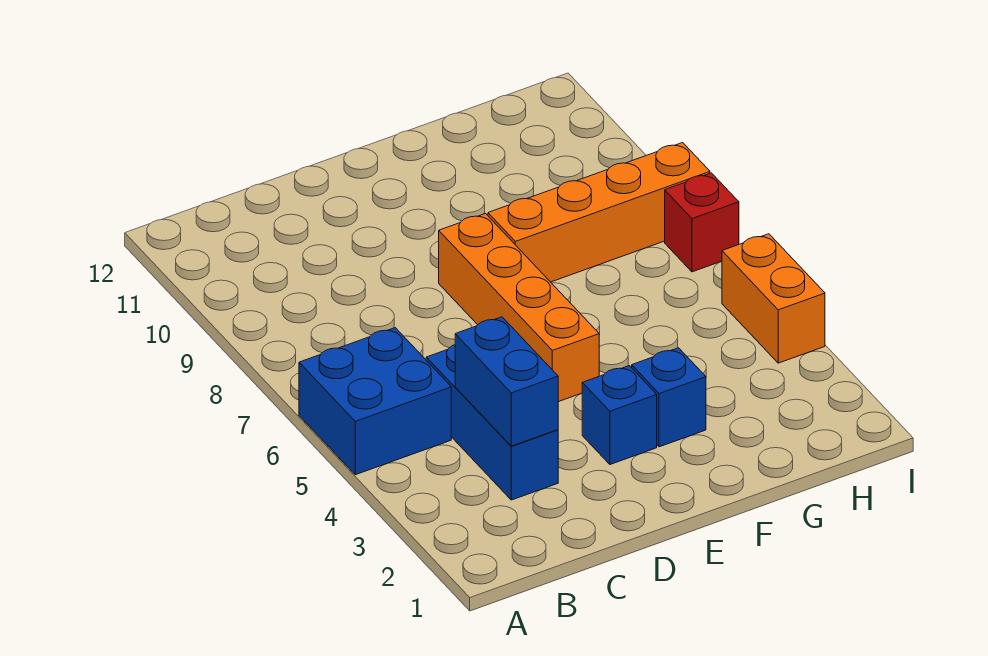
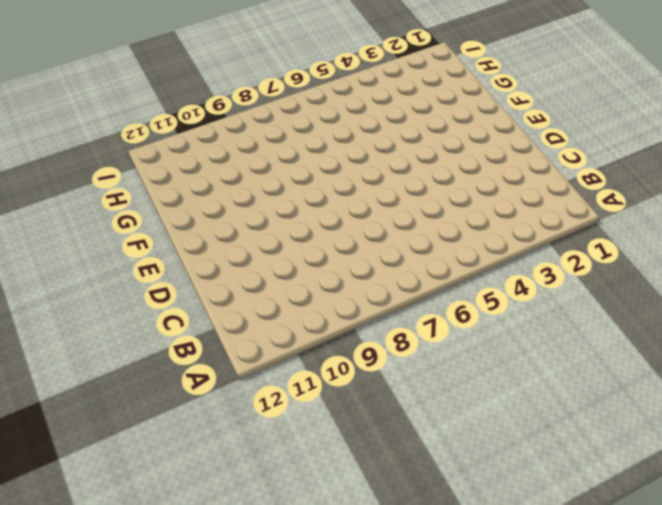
none -> blue 2x2 brick [299,328,451,475]
none -> blue 1x3 brick [426,345,558,500]

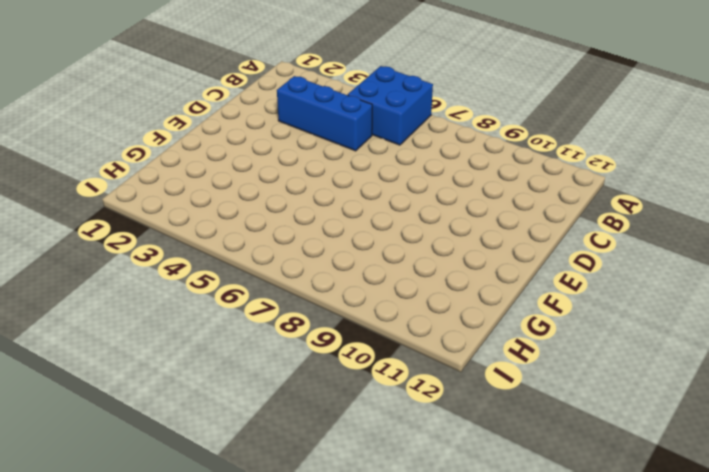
none -> blue 1x1 brick [582,366,657,464]
none -> orange 1x4 brick [439,214,599,402]

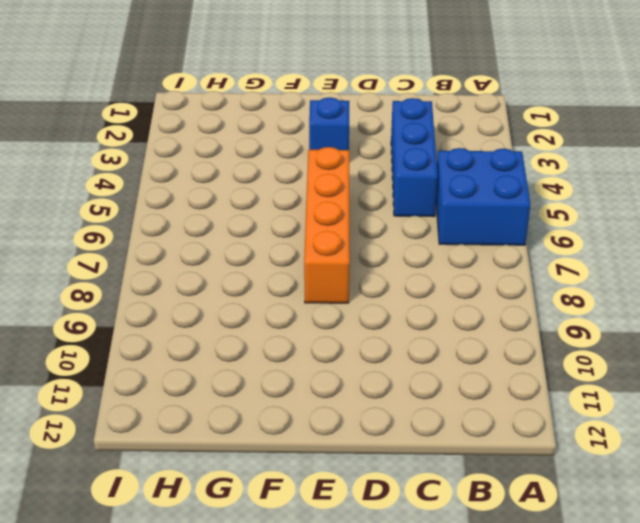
none -> blue 1x1 brick [632,348,706,447]
none -> orange 1x4 brick [488,143,710,282]

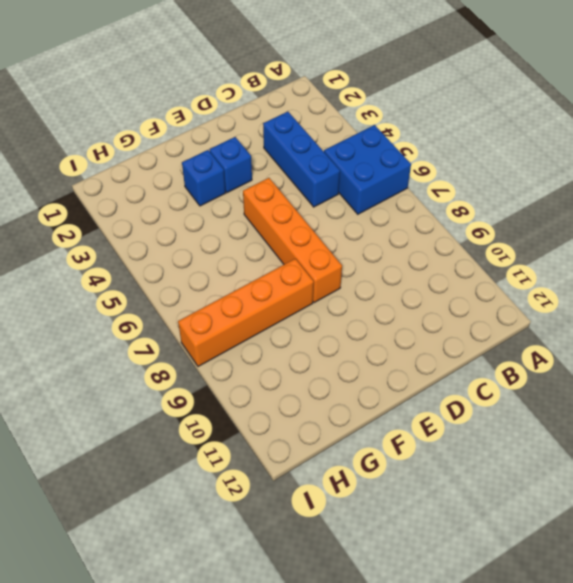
none -> orange 1x2 brick [722,234,825,363]
none -> red 1x1 brick [665,173,739,272]

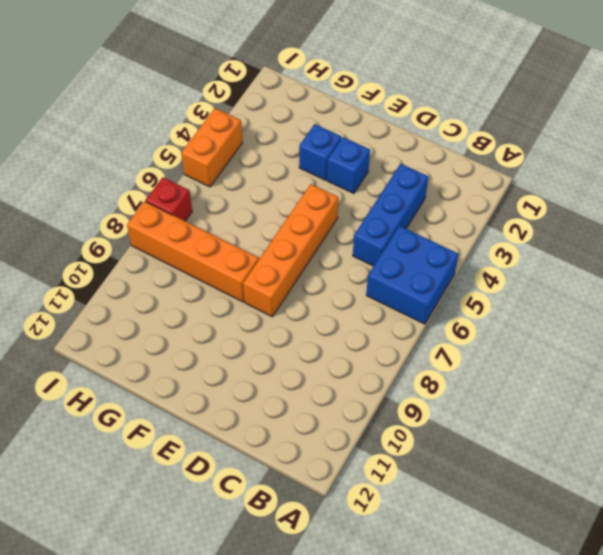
none -> blue 1x2 brick [455,317,558,446]

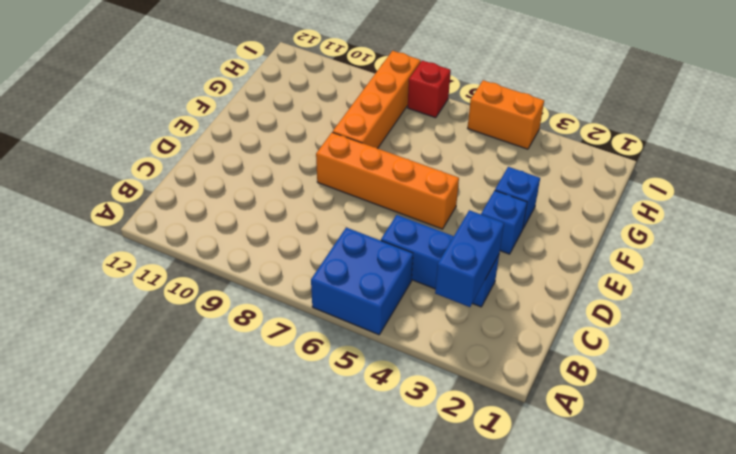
blue 1x2 brick [435,210,504,307] -> blue 1x2 brick turned to [455,317,558,446]

